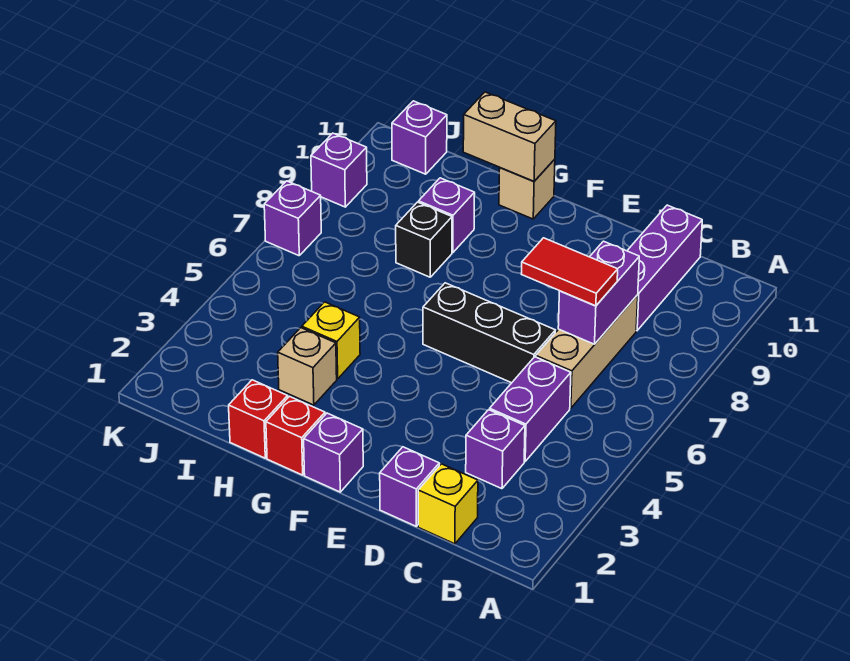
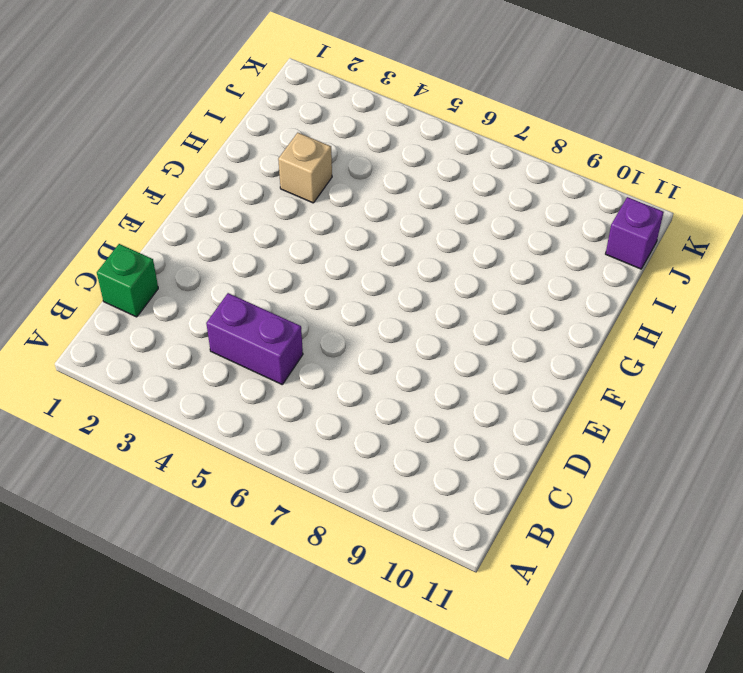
green 1x1 brick [97,244,158,317] -> yellow 1x1 brick [418,464,478,544]
none -> purple 1x1 brick [466,410,525,489]
none -> tan 1x3 brick [536,295,638,408]
none -> purple 1x3 brick [627,205,702,331]

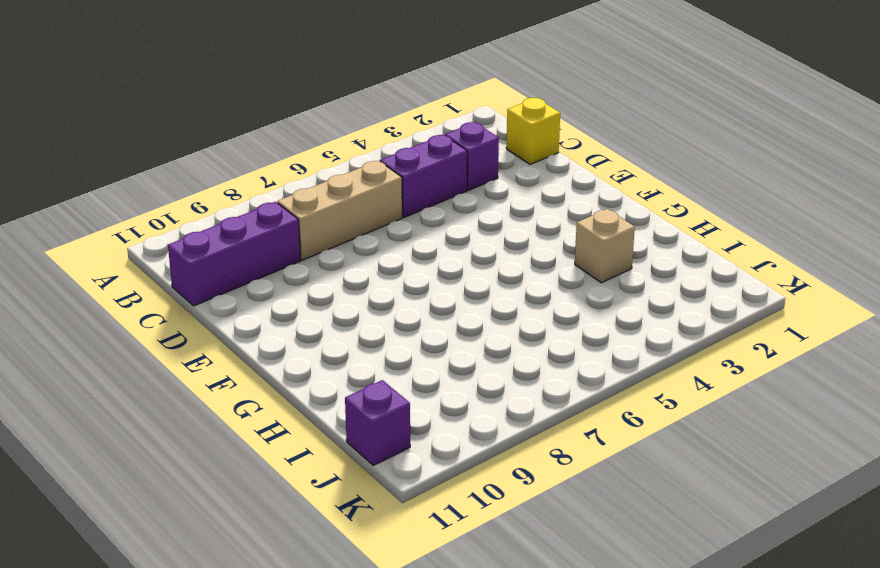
none -> purple 1x1 brick [380,447,439,526]
none -> black 1x3 brick [423,283,555,383]
none -> purple 1x1 brick [304,413,363,492]

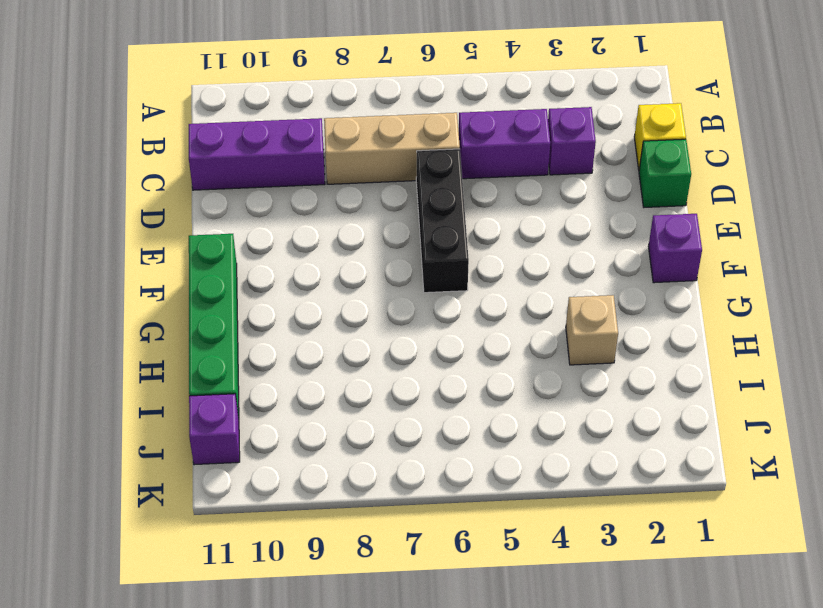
green 1x1 brick [639,139,691,207] -> purple 1x1 brick [380,447,439,526]
green 1x4 brick [189,234,239,418] -> tan 1x1 brick [499,159,555,219]
none -> red 1x1 brick [266,396,325,475]
none -> red 1x1 brick [229,380,288,458]
none -> yellow 1x1 brick [302,302,360,379]

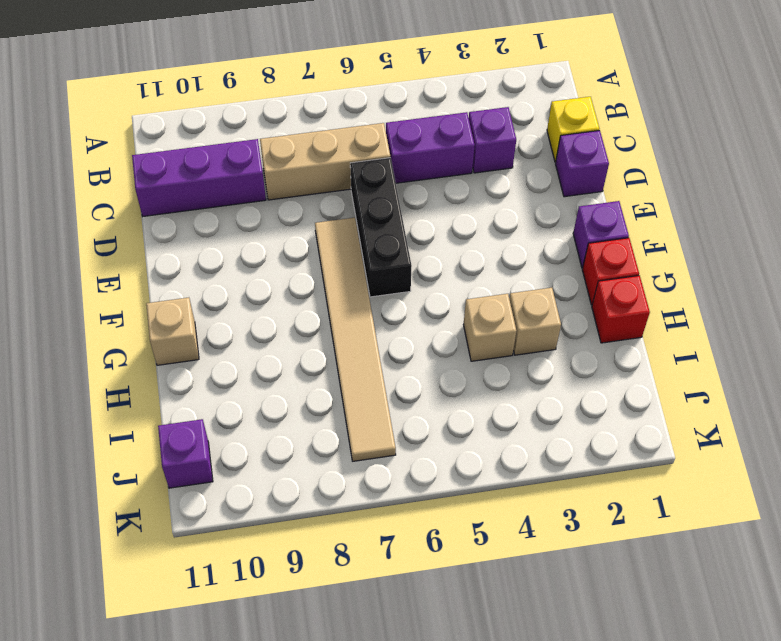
tan 1x6 tile [315,218,396,461] -> none
tan 1x1 brick [463,294,516,361] -> yellow 1x1 brick [302,302,360,379]
none -> black 1x1 brick [396,202,452,277]
none -> purple 1x1 brick [419,178,475,253]
none -> purple 1x1 brick [264,181,321,256]

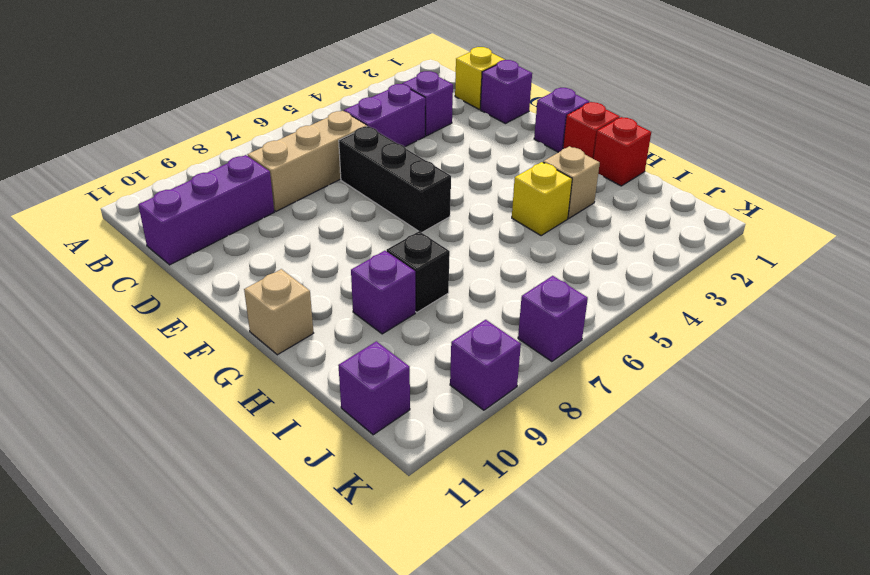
none -> purple 1x2 brick [558,241,639,344]
none -> tan 1x2 brick [463,92,556,181]
none -> red 1x2 tile [522,238,618,306]

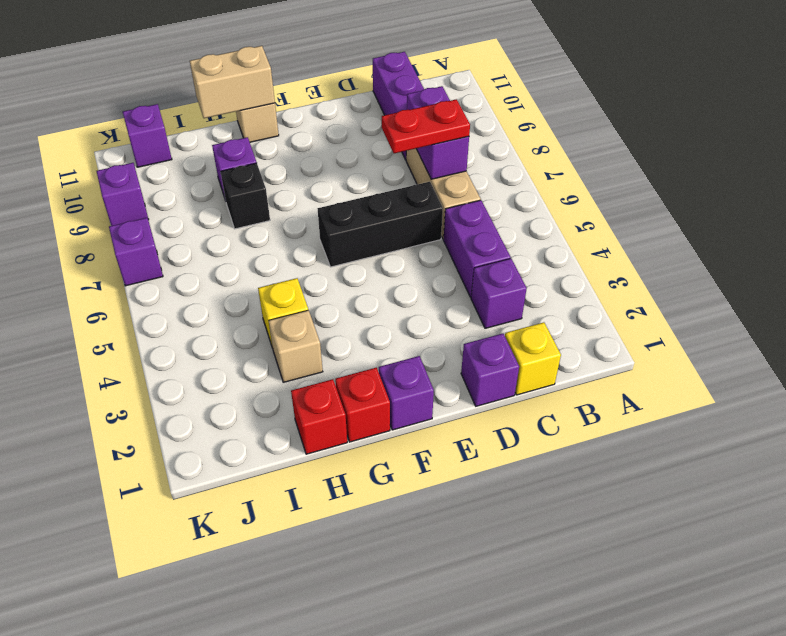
red 1x2 plate [382,99,470,153] -> red 1x2 tile [522,238,618,306]

